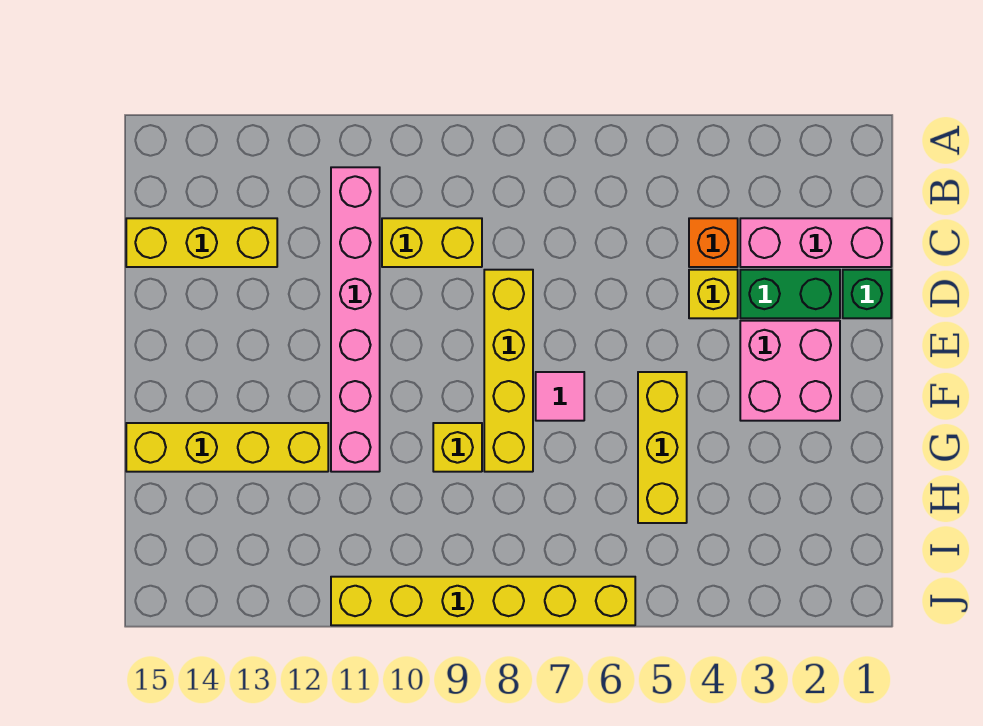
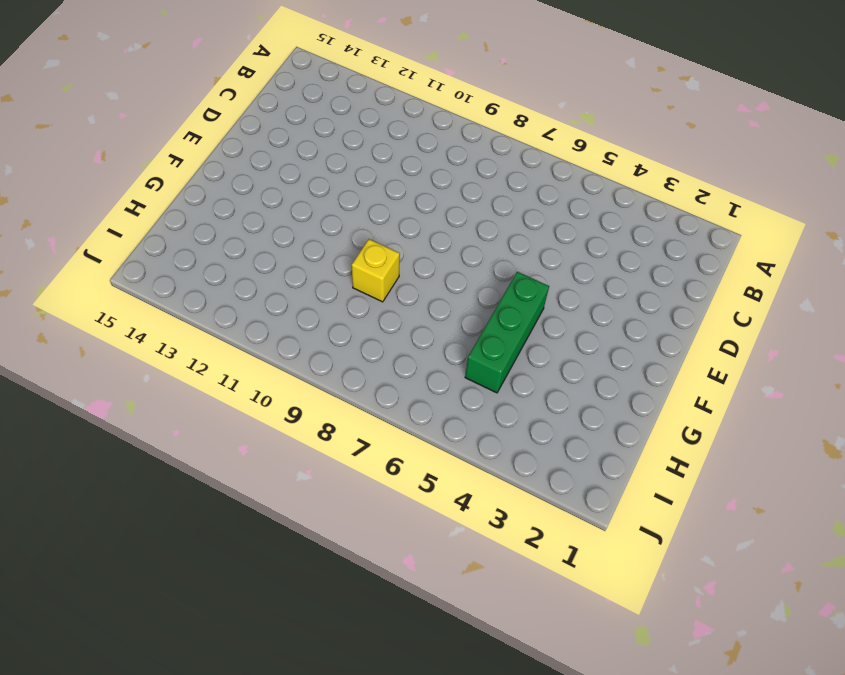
green 1x3 brick [465,272,549,393] -> yellow 1x3 brick [638,372,687,523]
none -> pink 1x6 brick [331,167,380,472]
none -> pink 1x3 brick [740,218,891,267]
none -> orange 1x1 brick [689,218,738,267]

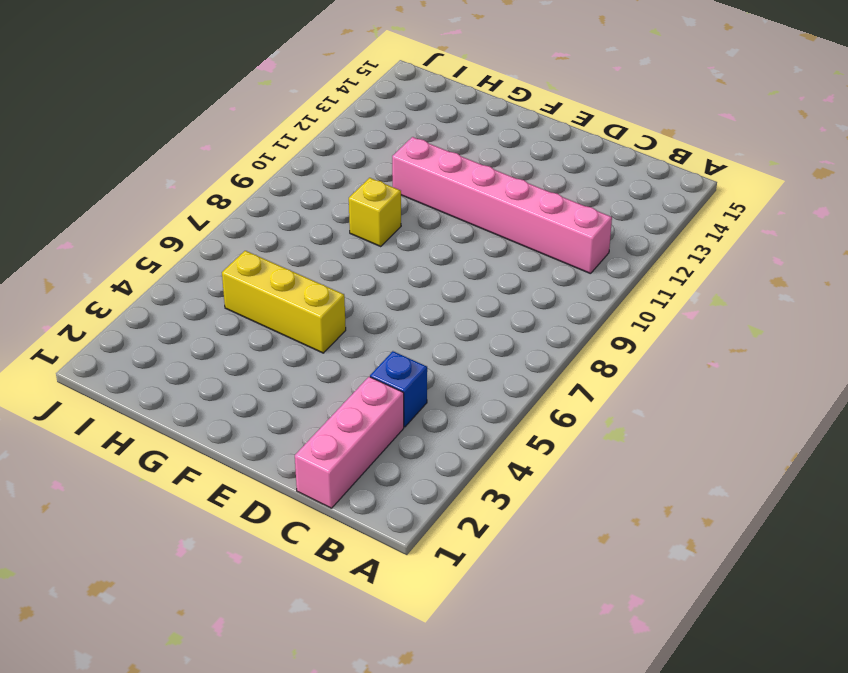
blue 1x1 brick [370,351,427,427] -> orange 1x1 brick [689,218,738,267]
none -> yellow 1x2 brick [382,218,482,267]
none -> yellow 1x3 brick [126,218,277,267]
none -> green 1x1 brick [843,270,891,318]

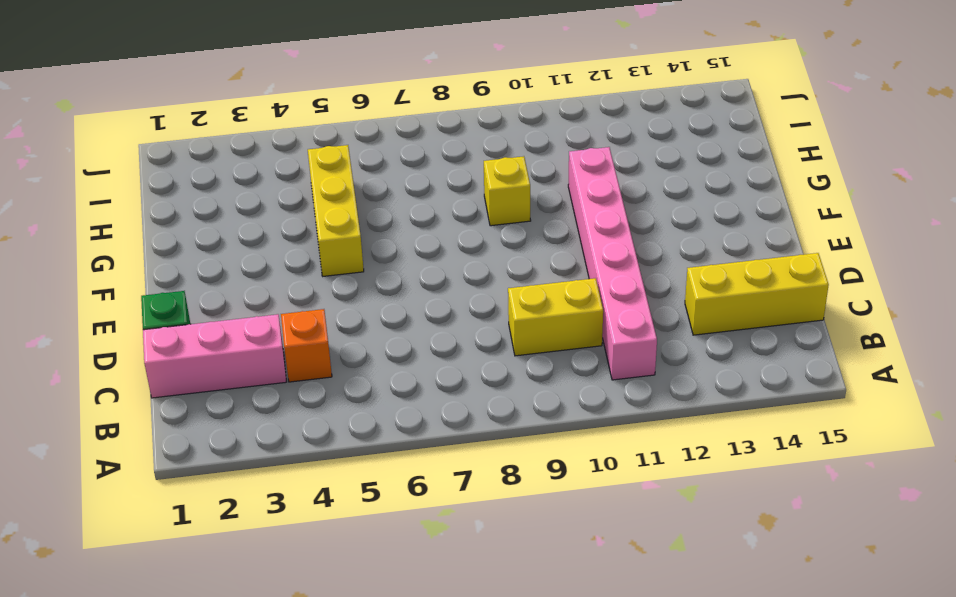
none -> green 1x2 brick [740,270,840,318]
none -> yellow 1x1 brick [689,270,738,318]
none -> yellow 1x4 brick [484,270,533,472]

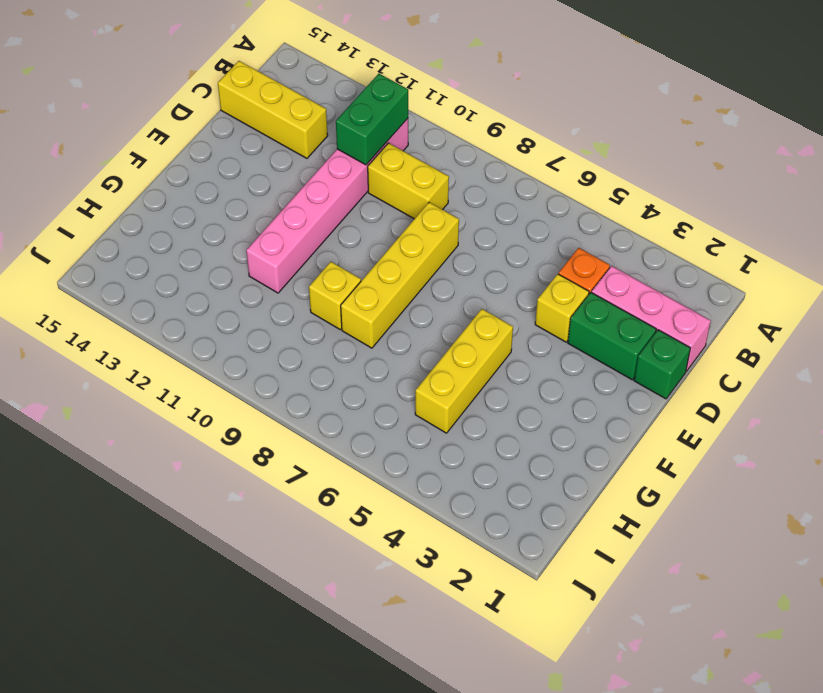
green 1x2 brick [336,74,408,165] -> none
none -> pink 2x2 brick [740,321,840,421]
none -> pink 1x1 tile [536,372,584,421]
none -> yellow 1x4 brick [126,423,328,472]

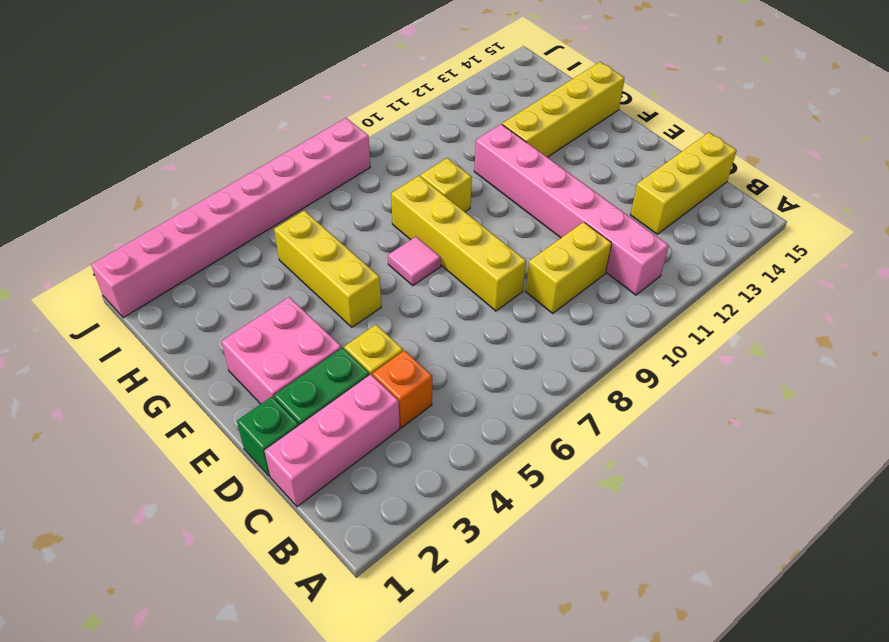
pink 1x8 brick [91,118,370,318] -> yellow 1x6 brick [331,577,635,625]

